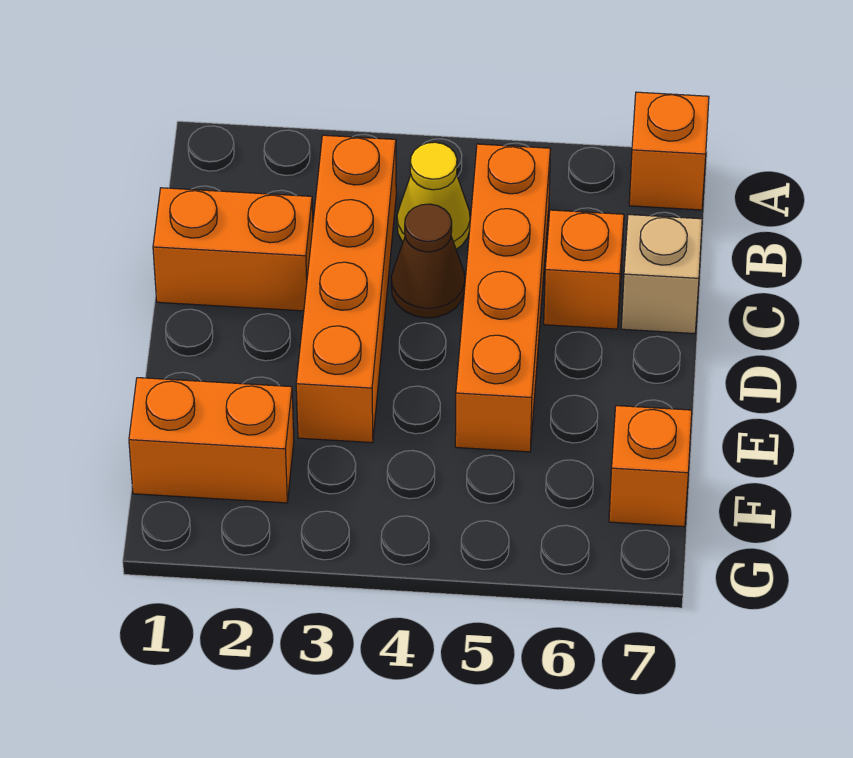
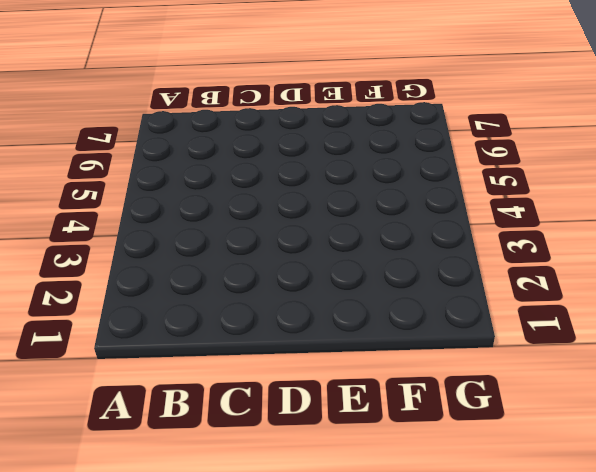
none -> orange 1x1 brick [629,92,709,210]
none -> orange 1x4 brick [296,135,396,443]

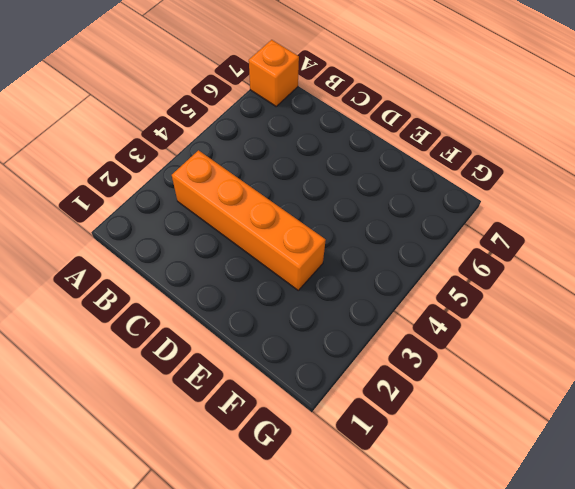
none -> yellow 1x1 cone [397,142,470,249]
none -> orange 1x4 brick [455,144,551,452]

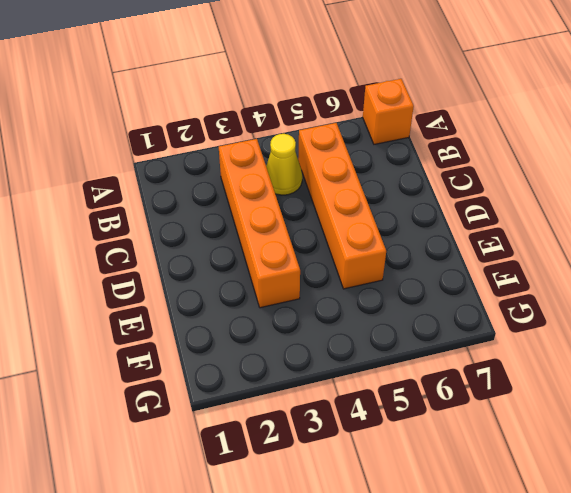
none -> orange 1x2 brick [153,188,313,311]
none -> brown 1x1 cone [391,204,465,318]

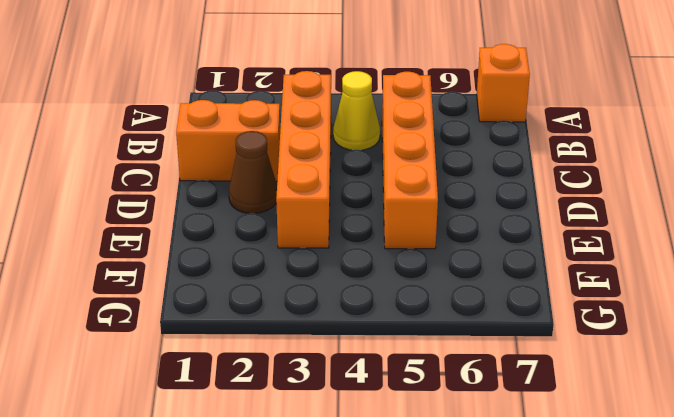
brown 1x1 cone [229,131,277,213] -> brown 1x1 cone moved to [391,204,465,318]
none -> orange 1x1 brick [544,210,624,329]
none -> tan 1x1 brick [621,215,702,334]

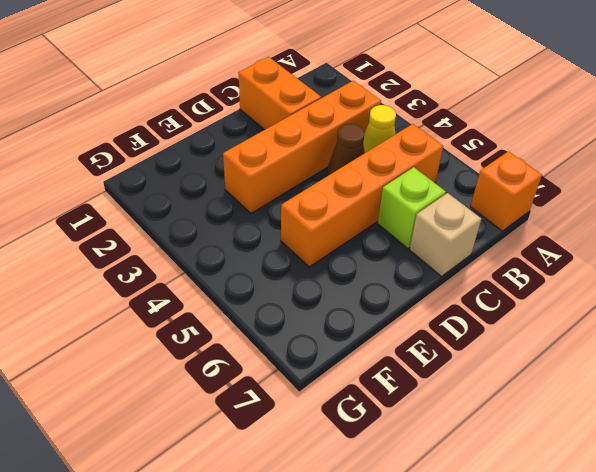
lime 1x1 brick [378,167,446,249] -> orange 1x1 brick [544,210,624,329]
none -> orange 1x2 brick [129,378,294,503]
none -> orange 1x1 brick [609,406,692,527]

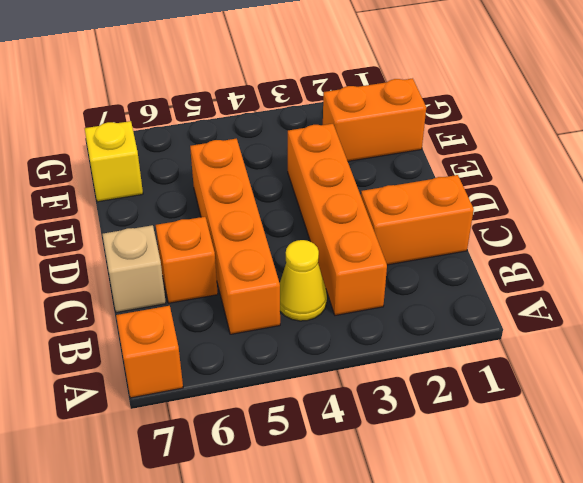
yellow 1x1 brick [85,121,143,202] -> orange 1x1 brick [609,406,692,527]
none -> brown 1x1 cone [391,204,465,318]

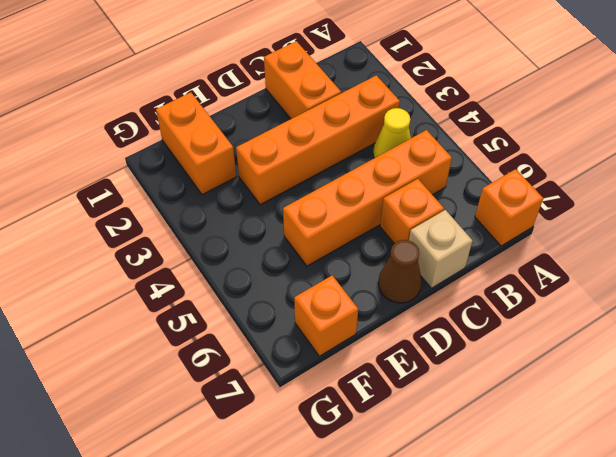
brown 1x1 cone [378,240,422,303] -> brown 1x1 cone moved to [391,204,465,318]

